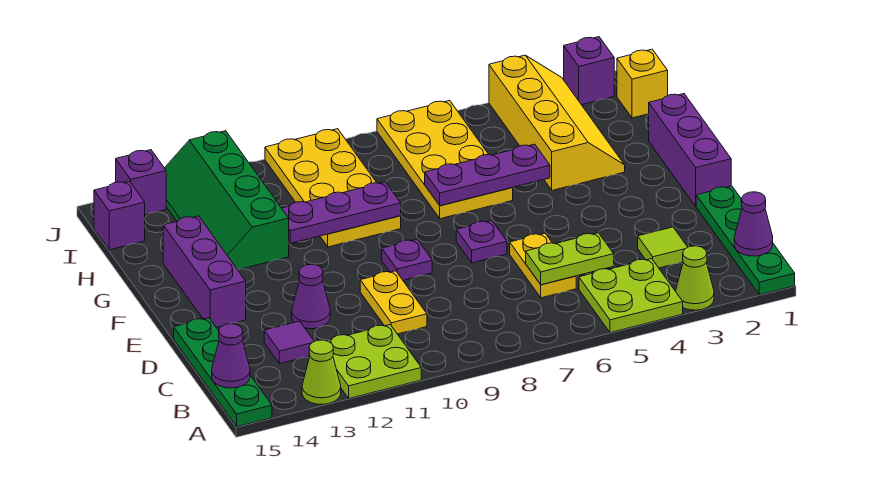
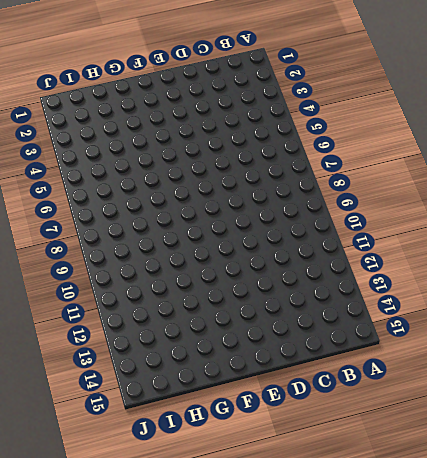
none -> green 1x4 plate [696,186,795,295]
none -> lime 1x1 cone [676,246,714,310]
none -> lime 2x2 plate [579,259,683,333]

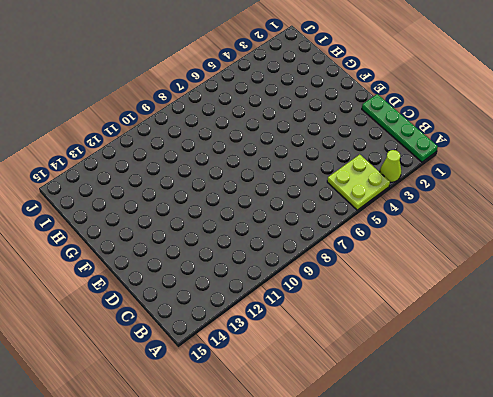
none -> lime 2x2 plate [326,325,421,398]
none -> lime 1x1 cone [302,340,341,404]
none -> green 1x4 plate [174,318,272,427]

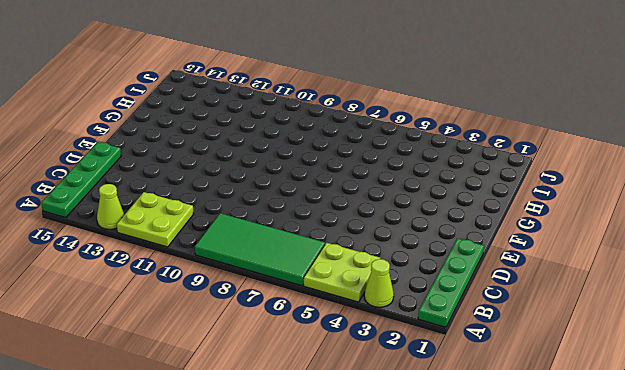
green 2x4 tile [195,213,325,286] -> none
none -> lime 1x1 tile [638,227,688,268]
none -> yellow 1x2 plate [510,233,576,298]
none -> yellow 1x2 plate [360,271,427,334]

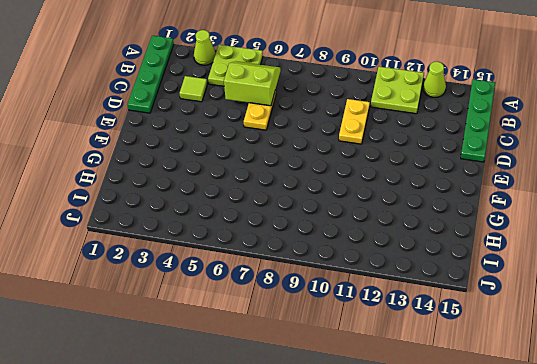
lime 2x2 slope [224,61,281,106] -> lime 1x2 plate [526,233,614,285]
none -> purple 1x1 tile [264,321,314,364]
none -> purple 1x1 cone [292,264,330,329]
none -> purple 1x3 brick [649,94,731,206]

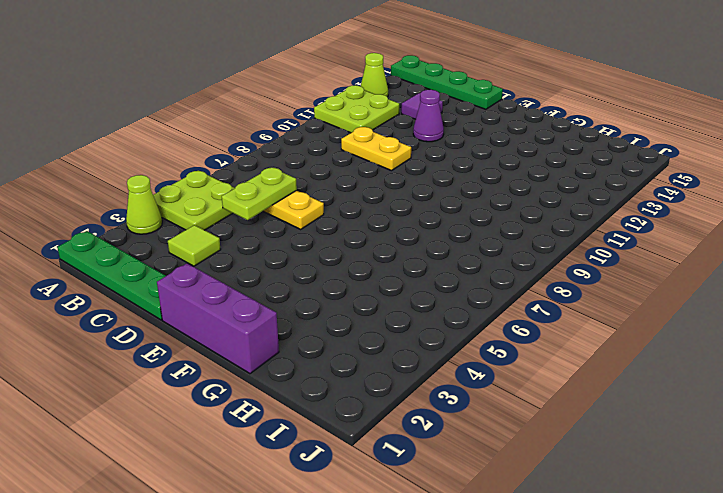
none -> purple 1x1 plate [456,220,507,263]
none -> purple 1x1 plate [382,239,432,280]
none -> purple 1x3 brick [163,216,246,327]

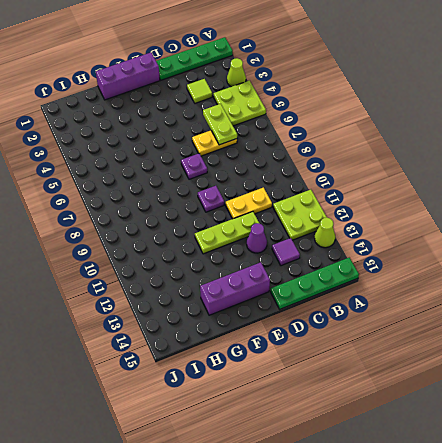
lime 1x3 plate [195,212,260,254] -> none
none -> yellow 2x4 slope [489,55,625,190]
none -> yellow 2x4 plate [377,100,513,219]
none -> yellow 2x4 plate [265,129,401,247]

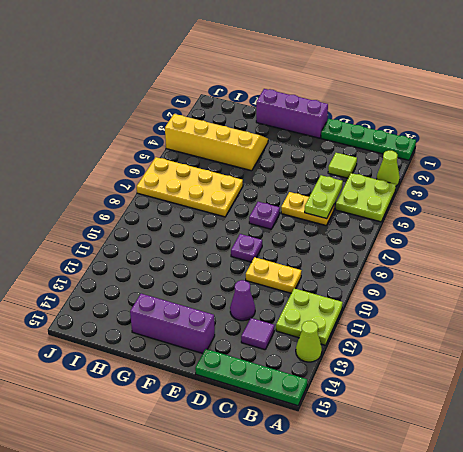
none -> yellow 2x4 plate [265,129,401,247]
none -> green 2x4 slope [165,131,289,269]
none -> yellow 1x1 brick [617,49,668,118]

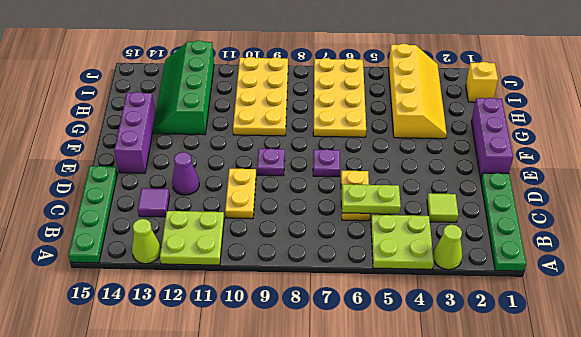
none -> purple 1x1 brick [94,181,145,250]
none -> purple 1x1 brick [564,37,614,105]
none -> purple 1x1 brick [116,150,166,215]

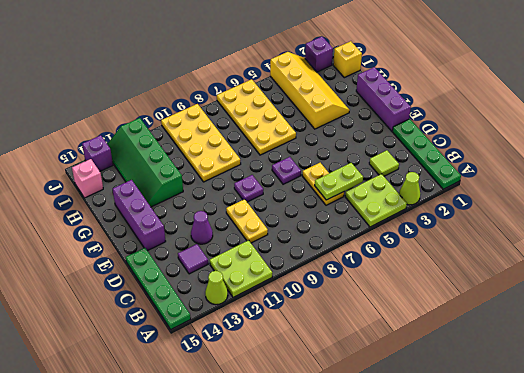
pink 1x1 brick [72,159,103,198] -> purple 1x1 brick [94,181,145,250]
none -> purple 1x1 cone [734,192,773,256]
none -> purple 1x1 cone [212,324,250,388]
none -> purple 1x3 plate [425,144,550,206]

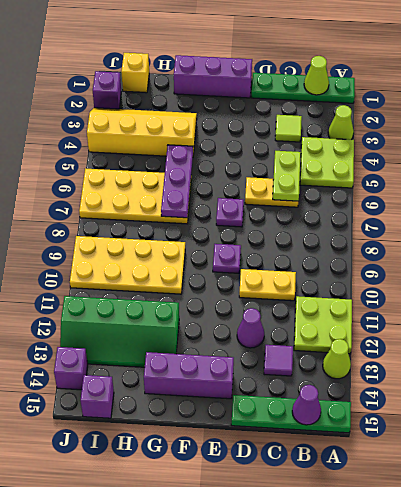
lime 1x1 cone [304,56,329,95] -> purple 1x1 cone [734,192,773,256]
none -> purple 1x3 plate [282,182,401,243]

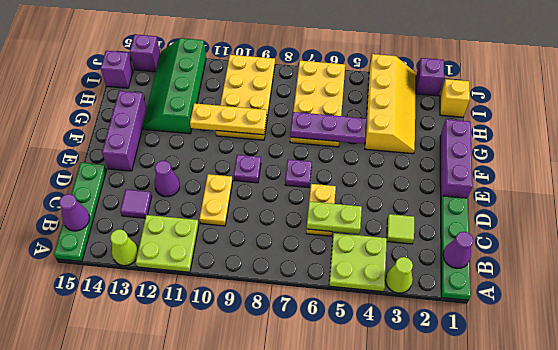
yellow 1x3 plate [190,103,267,135] -> purple 1x3 plate [282,182,401,243]

